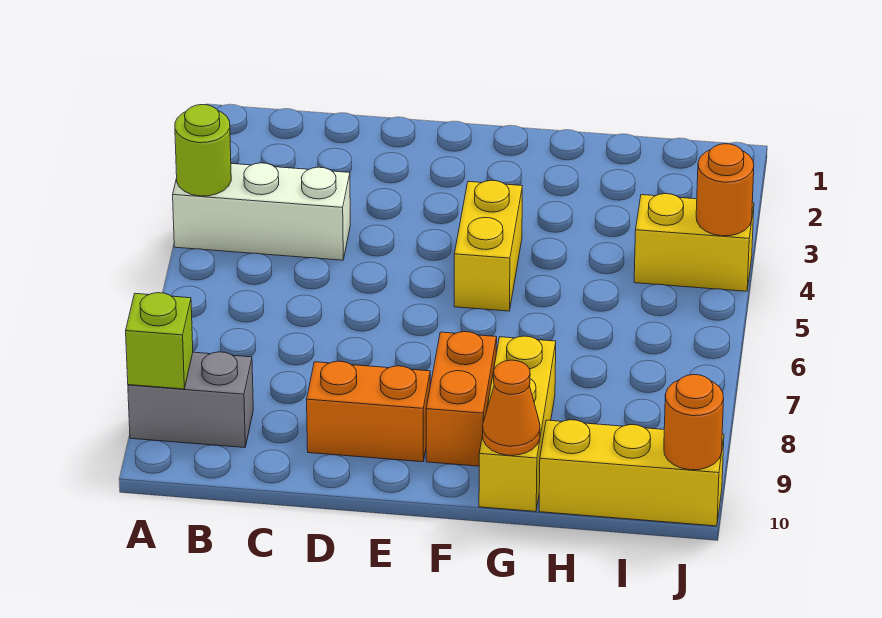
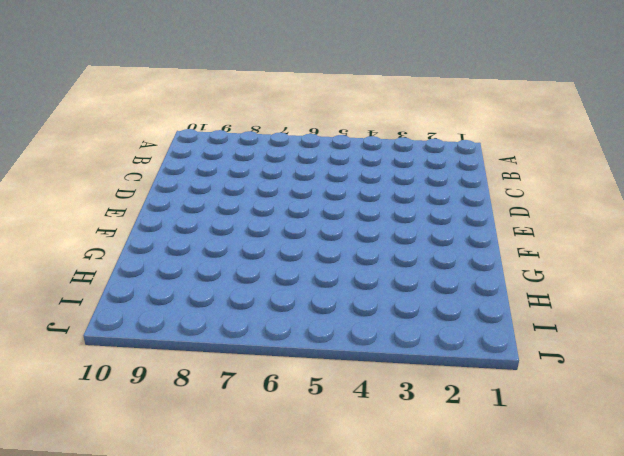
none -> white 1x3 brick [173,163,350,260]
none -> grey 1x2 brick [128,352,253,448]
none -> orange 1x2 brick [307,361,430,462]

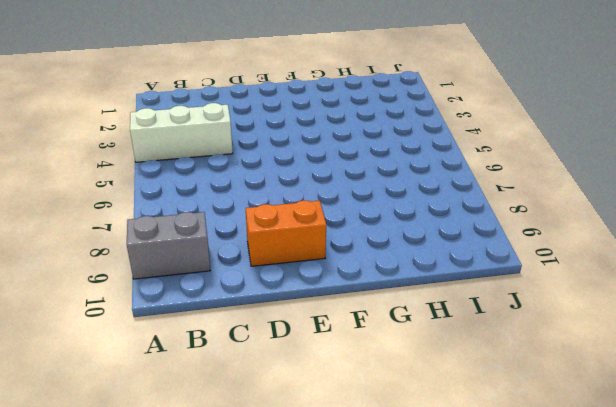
none -> yellow 1x2 brick [454,180,522,311]
none -> orange 1x2 brick [426,332,497,466]
none -> yellow 1x3 brick [479,336,556,511]

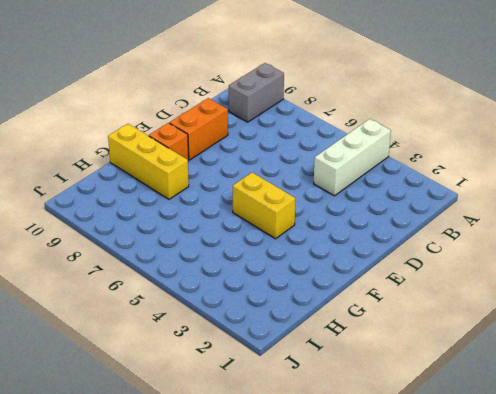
orange 1x1 brick [149,123,189,161] -> orange 1x2 brick [426,332,497,466]
none -> yellow 1x3 brick [539,420,724,526]
none -> yellow 1x2 brick [634,194,754,291]
none -> lime 1x1 round brick [175,105,231,196]

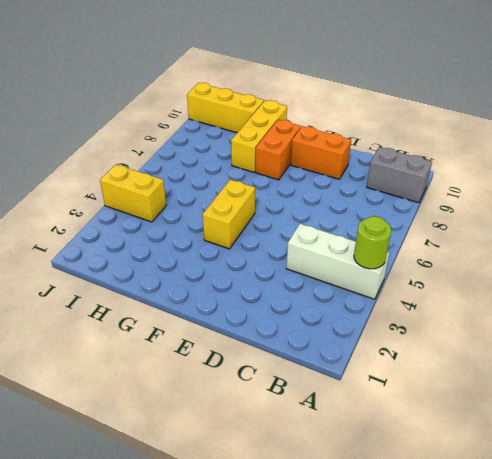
none -> lime 1x1 brick [126,293,193,389]
none -> orange 1x1 cone [483,360,540,455]
none -> orange 1x1 round brick [696,144,754,236]

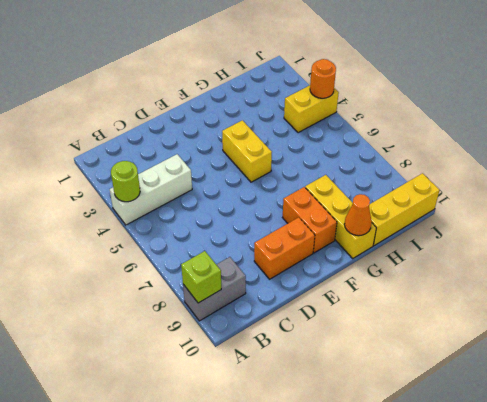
none -> orange 1x1 round brick [664,375,724,470]

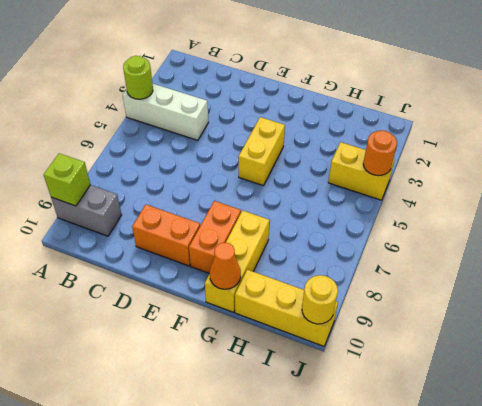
yellow 1x1 round brick [302,275,338,324] -> orange 1x1 round brick [664,375,724,470]

